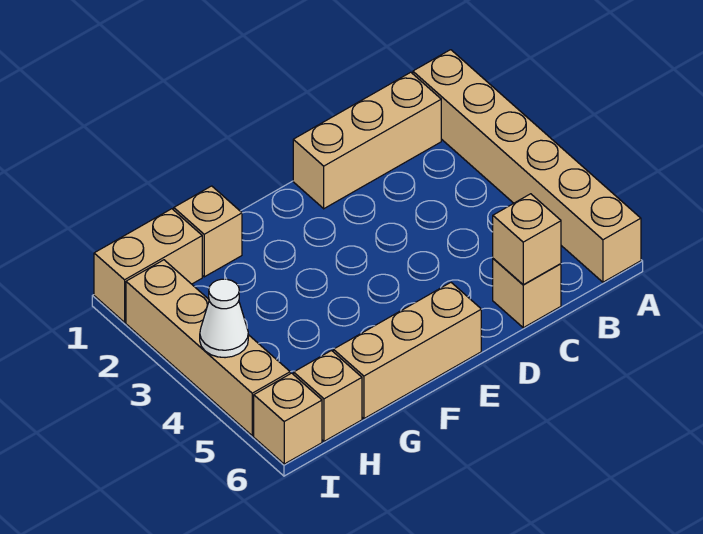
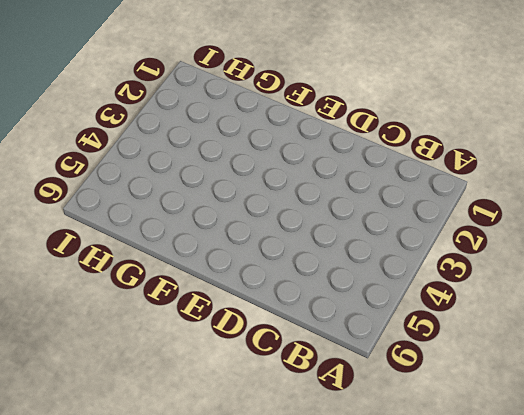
none -> tan 1x6 brick [413,50,641,282]
none -> tan 1x3 brick [293,72,441,209]

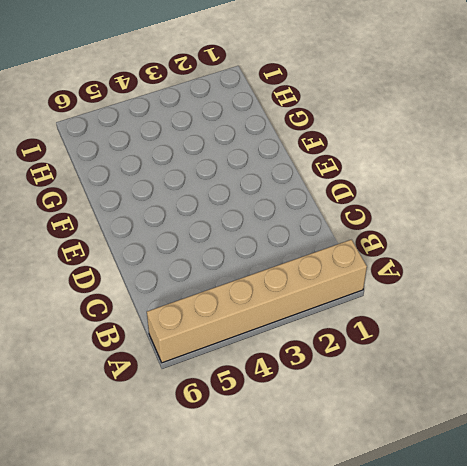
none -> tan 1x3 brick [293,72,441,209]
none -> tan 1x1 brick [493,259,561,328]

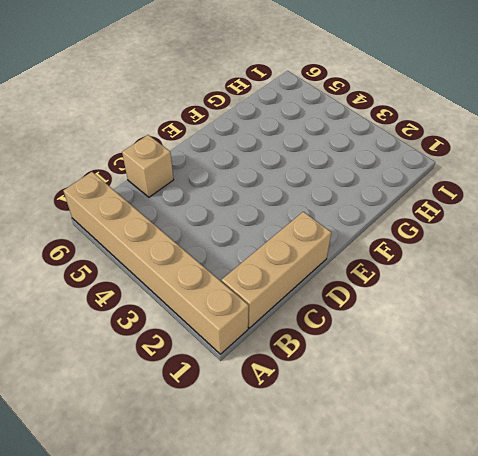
none -> tan 1x3 brick [333,282,481,419]
none -> tan 1x1 brick [174,186,242,277]

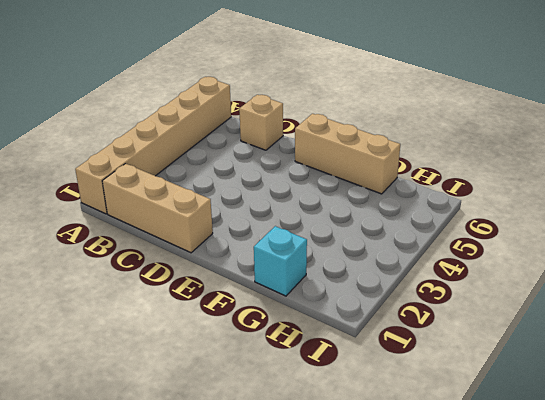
cyan 1x1 brick [254,226,307,296] -> tan 1x1 brick [174,186,242,277]
none -> tan 1x2 brick [94,209,202,322]
none -> tan 1x1 brick [294,351,362,441]

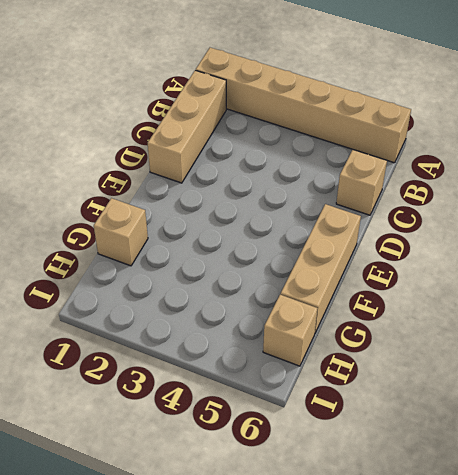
none -> tan 1x2 brick [94,209,202,322]
none -> tan 1x4 brick [126,260,290,436]

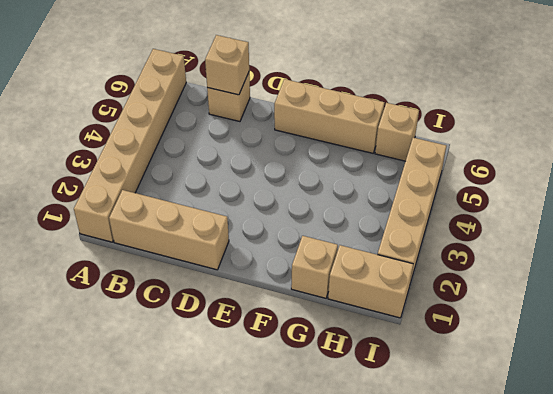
none -> tan 1x1 brick [254,373,322,464]
none -> white 1x1 cone [200,279,248,358]

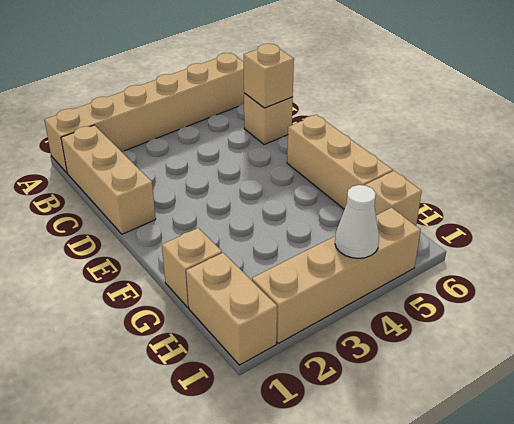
none -> tan 1x1 brick [254,373,322,464]

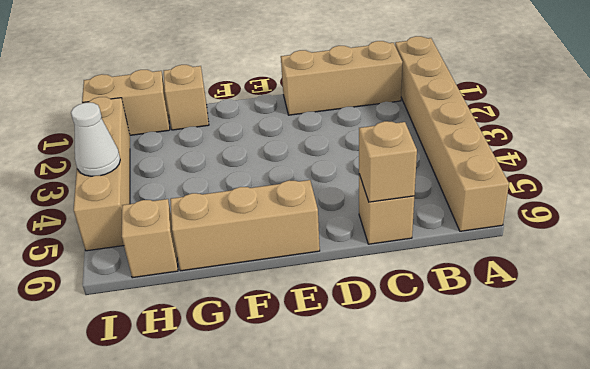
none -> tan 1x1 brick [254,373,322,464]

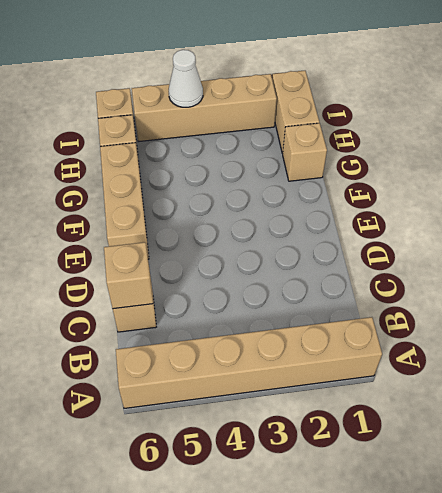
none -> tan 1x3 brick [293,72,441,209]

